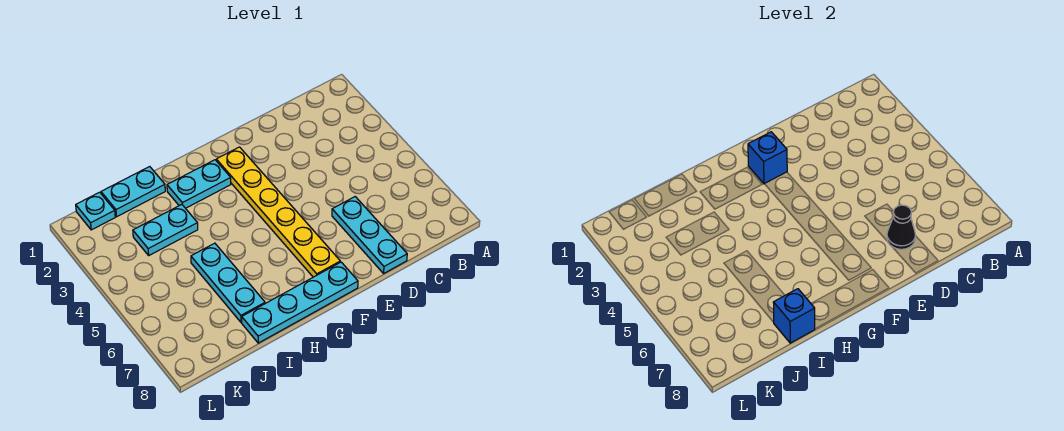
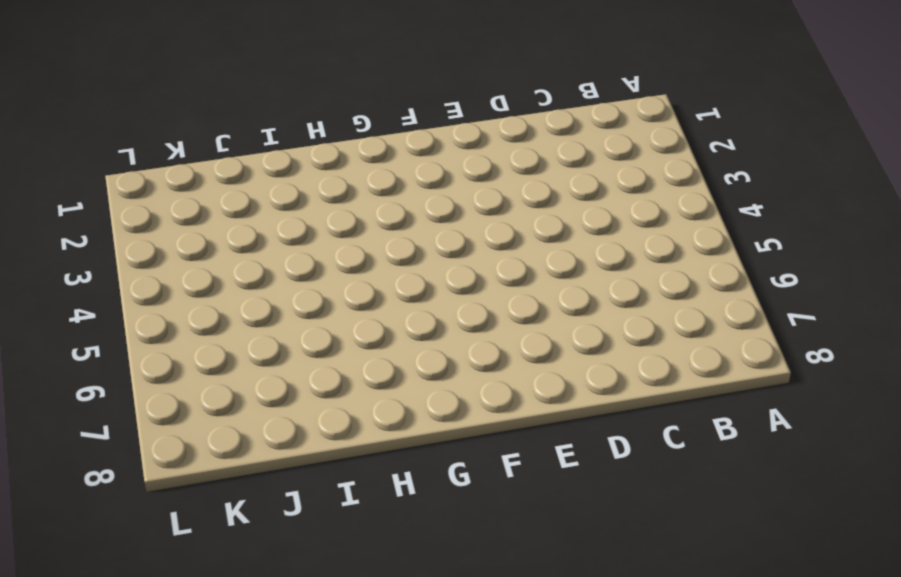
none -> cyan 1x3 plate [332,197,407,273]
none -> yellow 1x6 plate [216,147,340,277]

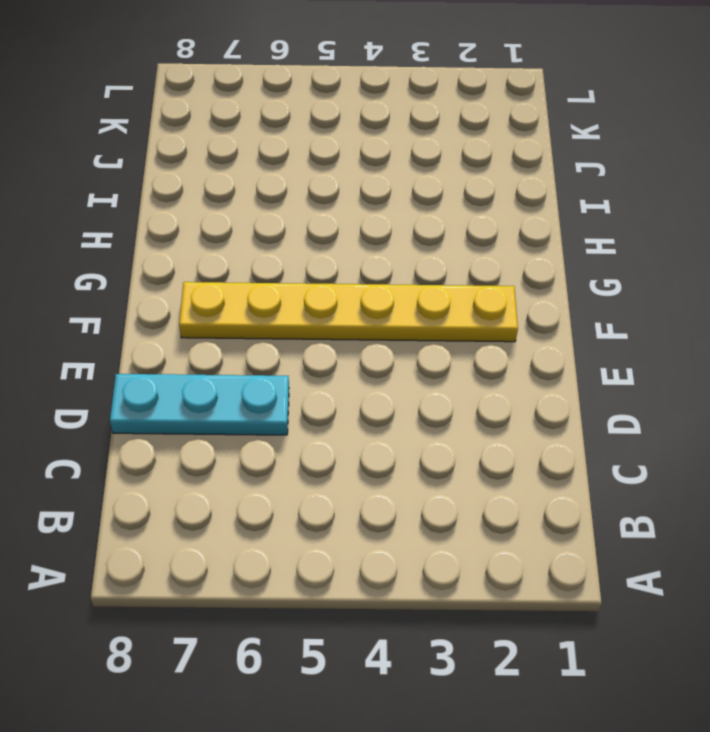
none -> cyan 1x4 plate [242,262,358,343]
none -> cyan 1x2 plate [167,160,231,208]

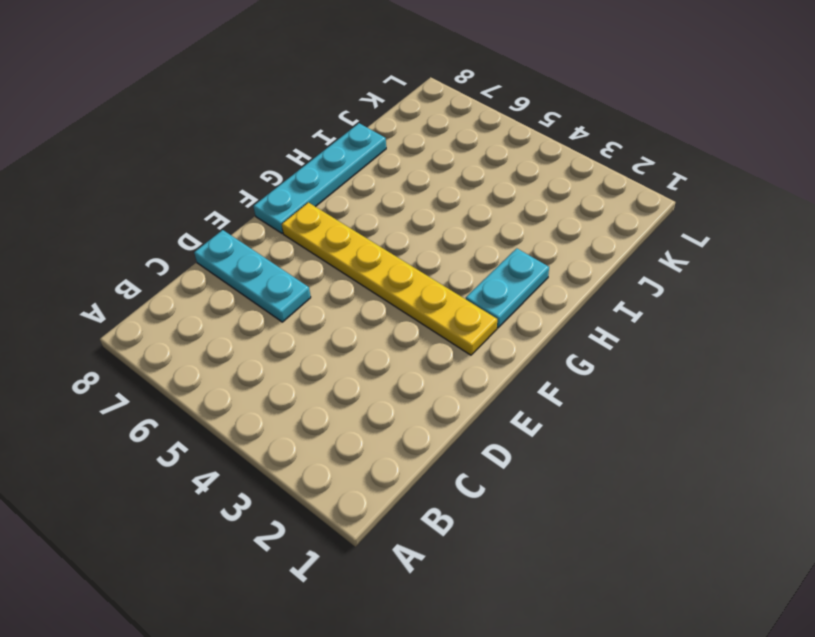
none -> cyan 1x2 plate [101,167,165,217]
none -> cyan 1x2 plate [133,205,198,255]

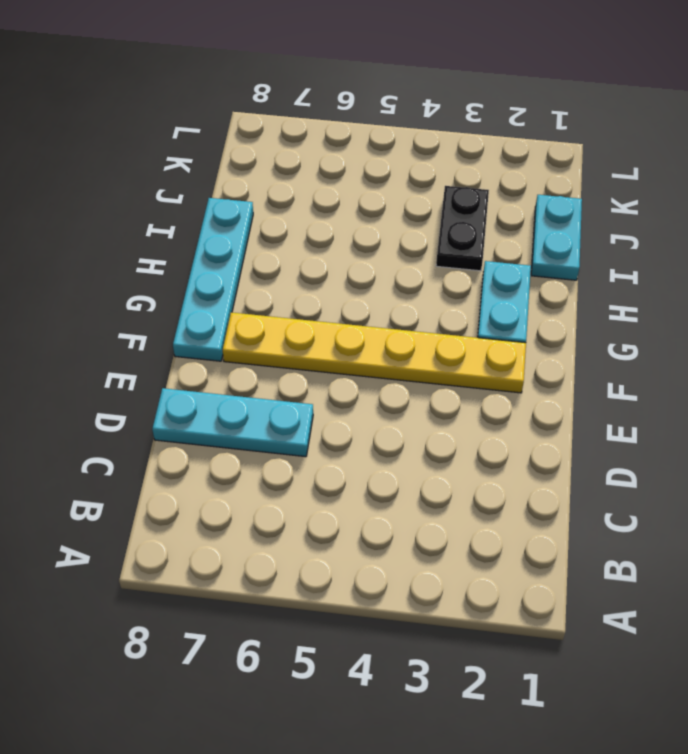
black 1x2 plate [436,186,489,271] -> cyan 1x2 plate [133,205,198,255]
none -> cyan 1x3 plate [191,243,265,322]
none -> cyan 1x1 plate [76,192,115,230]

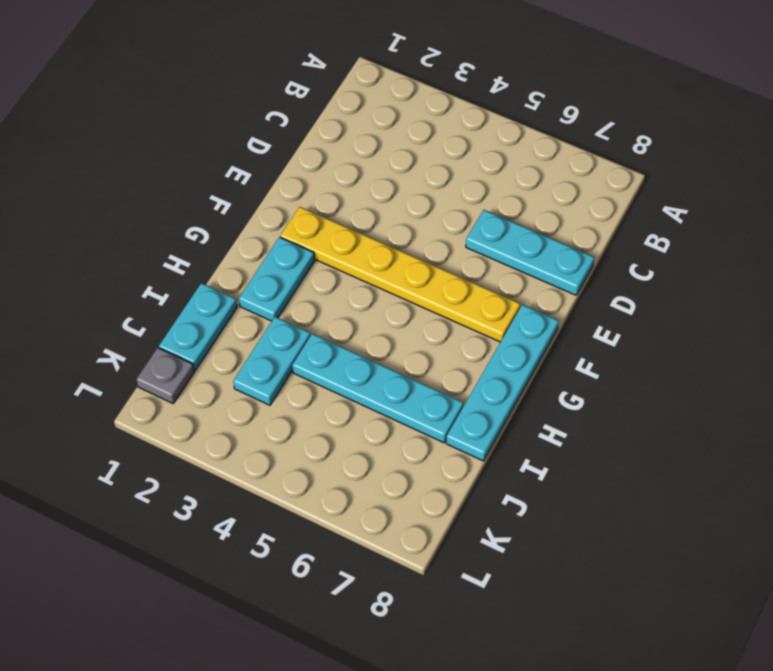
cyan 1x4 plate [292,334,463,443] -> cyan 1x3 plate [191,243,265,322]
grey 1x1 plate [136,348,194,403] -> cyan 1x1 plate [76,192,115,230]
none -> black 1x1 cone [887,205,916,249]
none -> blue 1x1 brick [748,132,787,184]

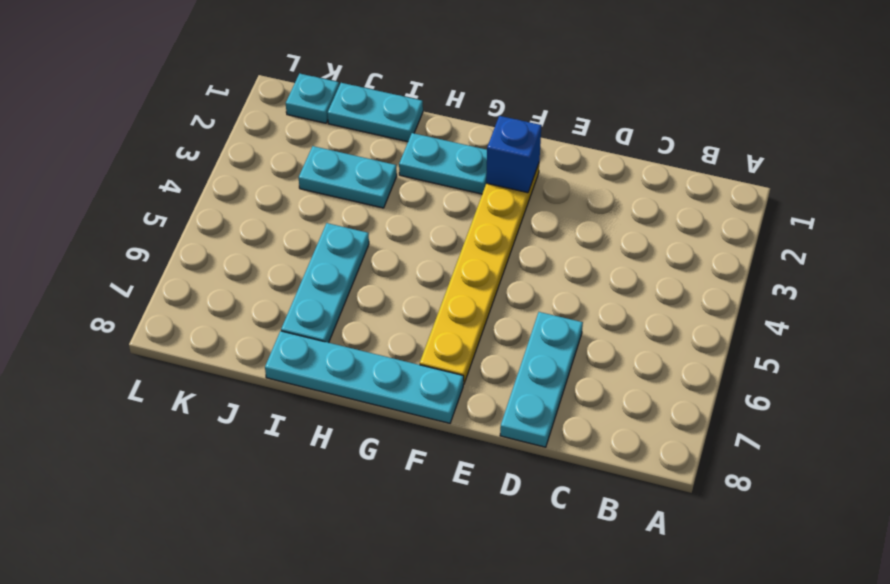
none -> black 1x1 cone [887,205,916,249]
none -> blue 1x1 brick [773,289,815,343]

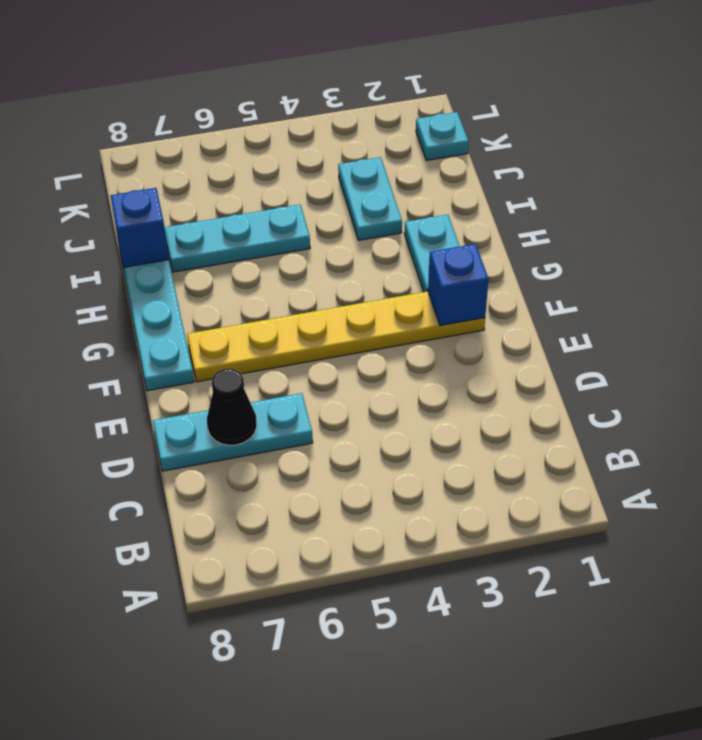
none -> cyan 1x2 plate [101,167,165,217]

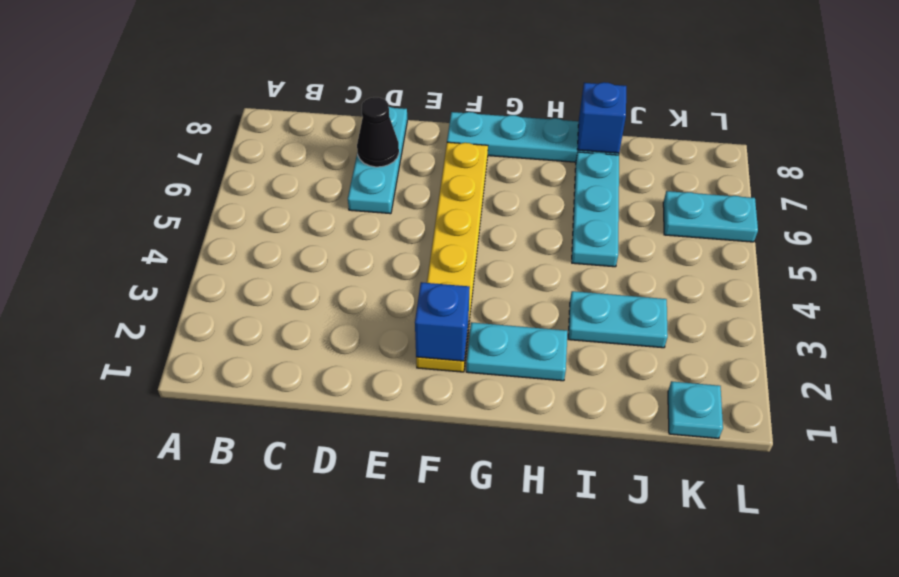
cyan 1x2 plate [663,191,758,242] -> cyan 1x2 plate moved to [101,167,165,217]

